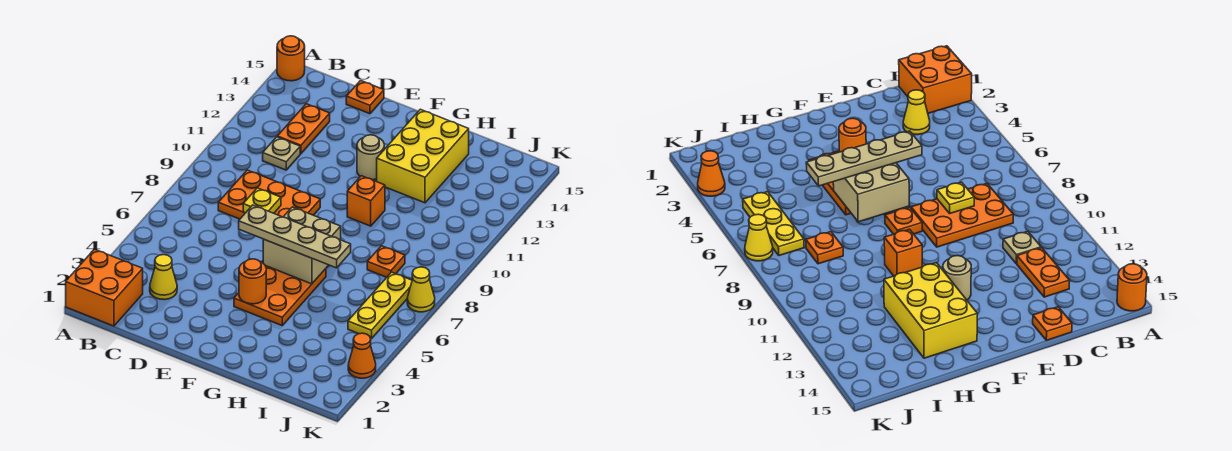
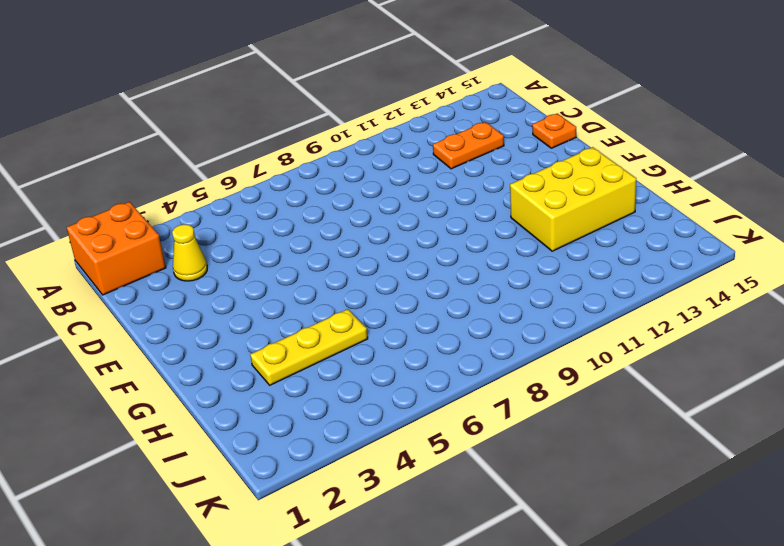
yellow 1x3 plate [250,309,368,385] -> yellow 1x3 plate moved to [348,272,412,339]
none -> orange 1x1 round brick [277,36,305,81]
none -> orange 2x3 plate [218,170,320,219]
none -> tan 1x1 plate [263,137,300,170]

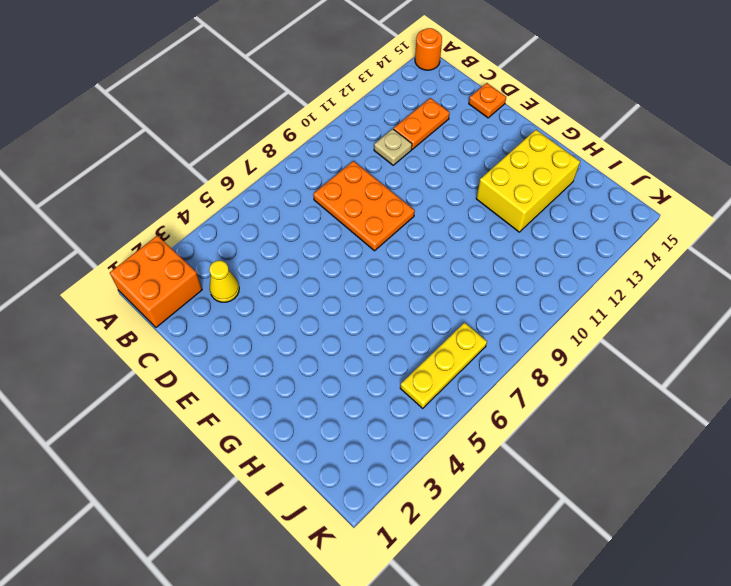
none -> orange 2x3 plate [234,266,326,325]
none -> orange 1x1 plate [885,207,922,234]
none -> tan 1x1 round brick [357,135,384,180]

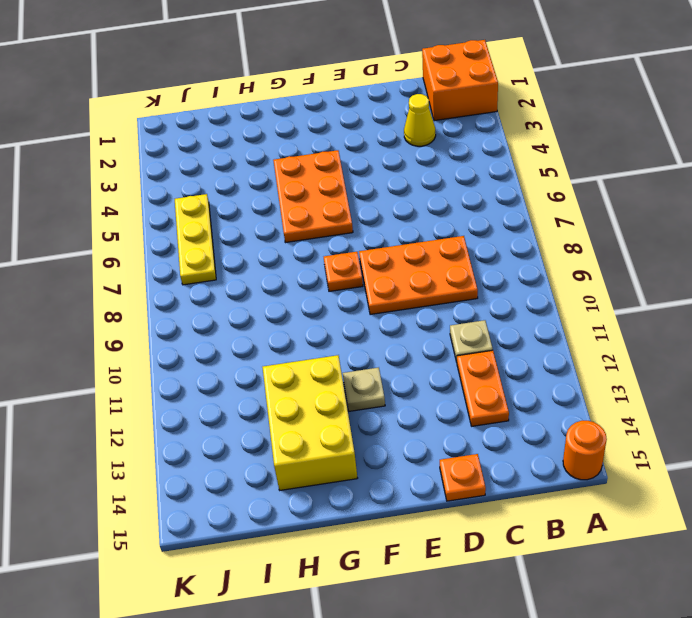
tan 1x1 plate [343,368,385,411] -> tan 1x1 round brick [357,135,384,180]
none -> orange 1x1 brick [347,176,385,226]
none -> orange 1x1 plate [367,246,405,277]
none -> orange 1x1 cone [348,333,376,378]

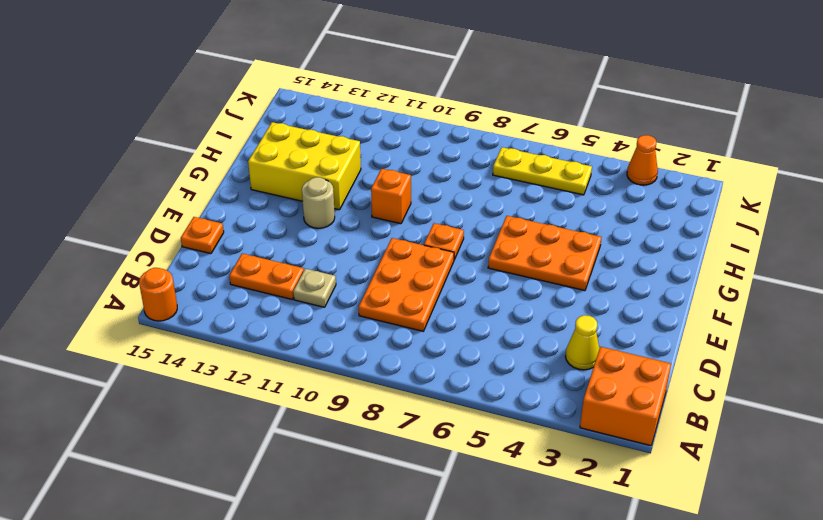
none -> orange 1x1 plate [367,246,405,277]
none -> yellow 1x1 cone [407,267,435,312]
none -> yellow 1x1 plate [243,188,281,213]

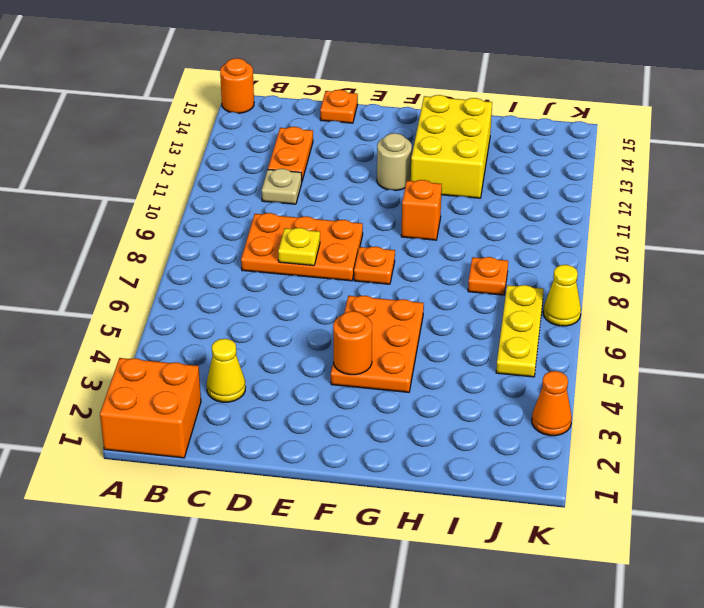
none -> tan 2x2 brick [263,207,341,284]
none -> tan 1x4 plate [239,205,351,268]

